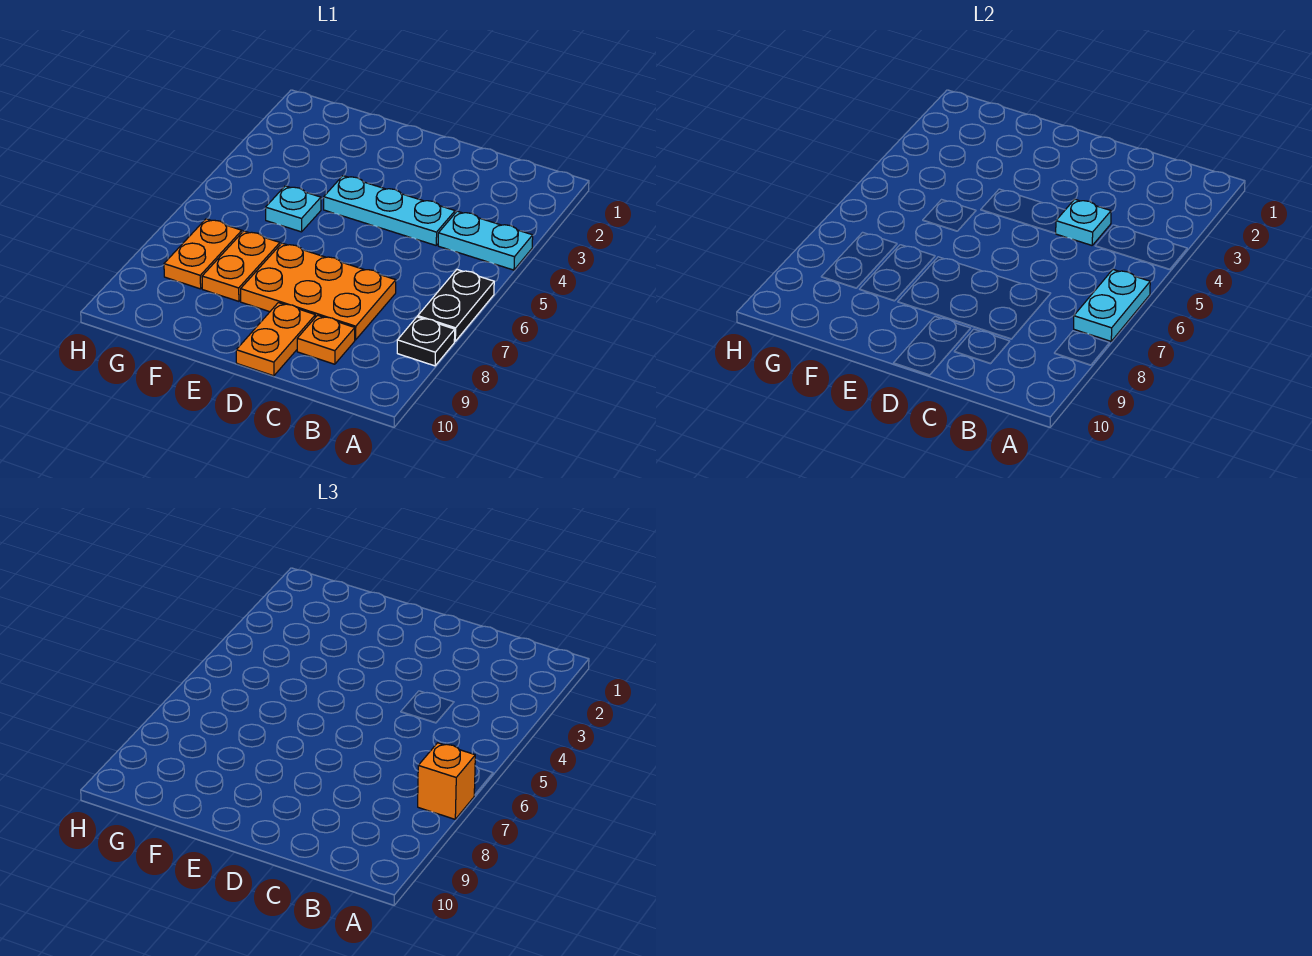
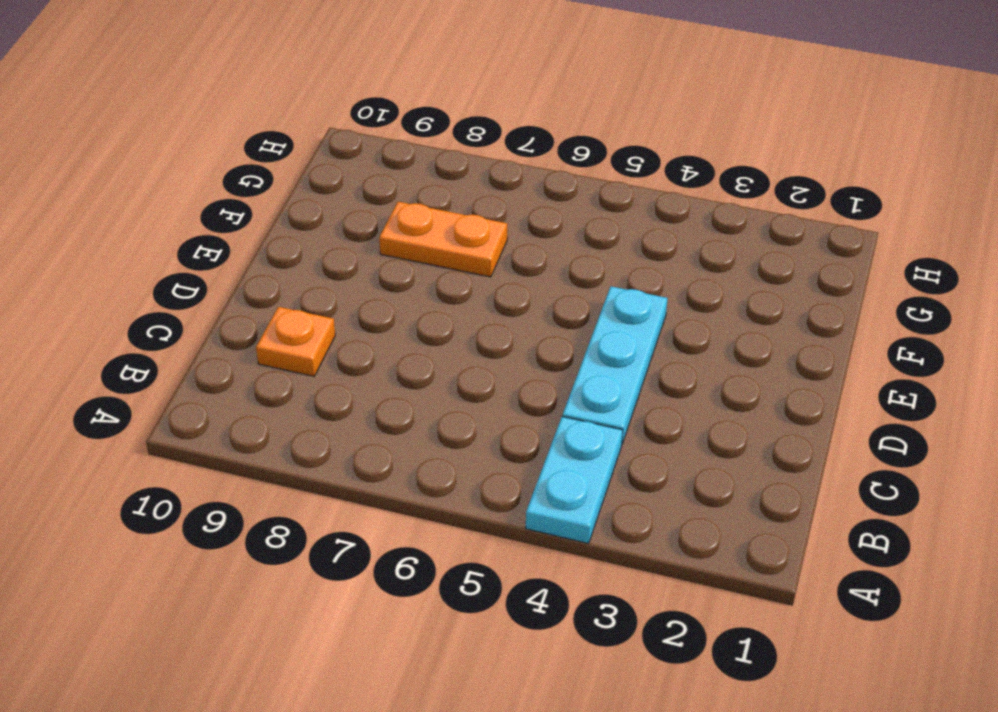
none -> black 1x2 plate [418,270,494,341]
none -> black 1x1 plate [397,317,455,366]
none -> orange 2x3 plate [241,243,396,340]

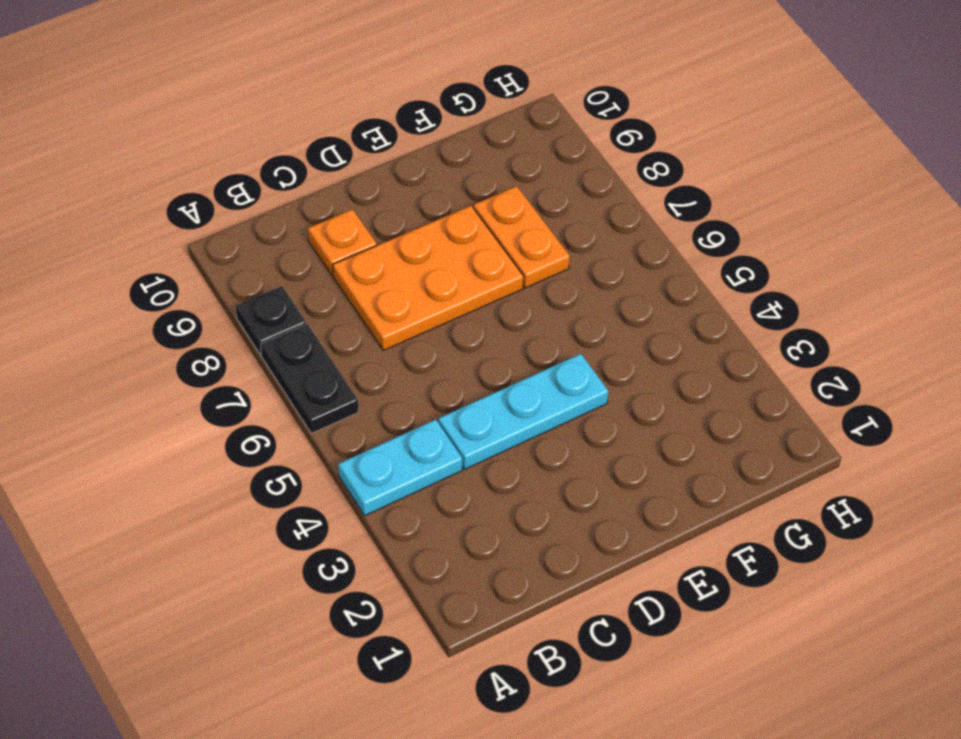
none -> orange 1x2 plate [236,303,315,376]
none -> cyan 1x1 plate [266,186,321,232]
none -> orange 1x2 plate [164,219,242,289]

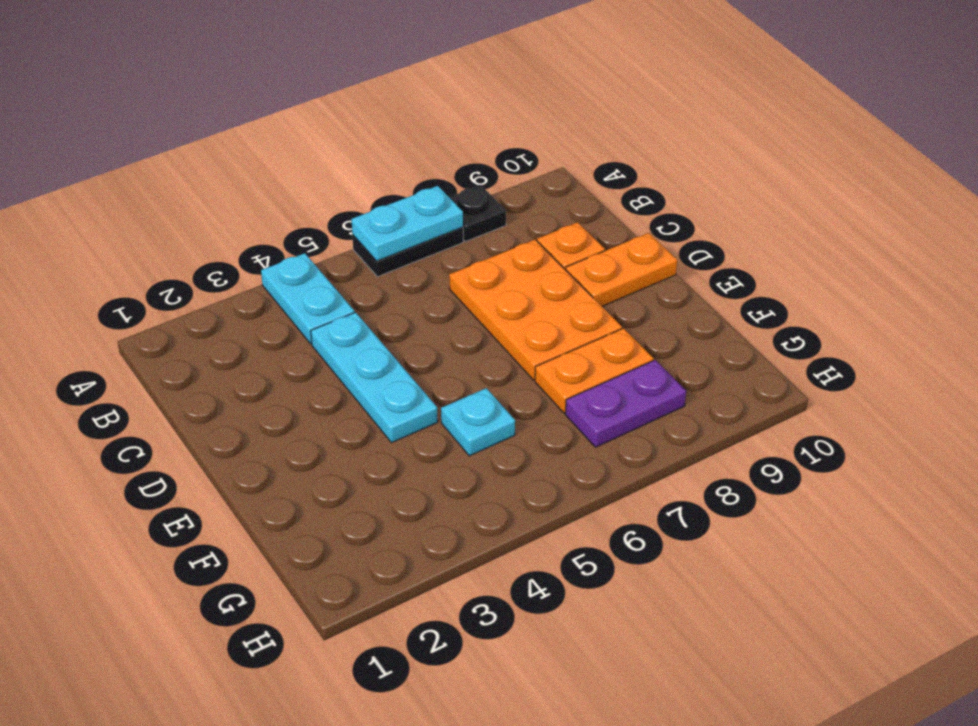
purple 1x2 plate [565,360,686,447] -> orange 1x2 plate [164,219,242,289]
none -> cyan 1x1 plate [1055,199,1111,245]
none -> orange 1x1 brick [418,743,475,819]

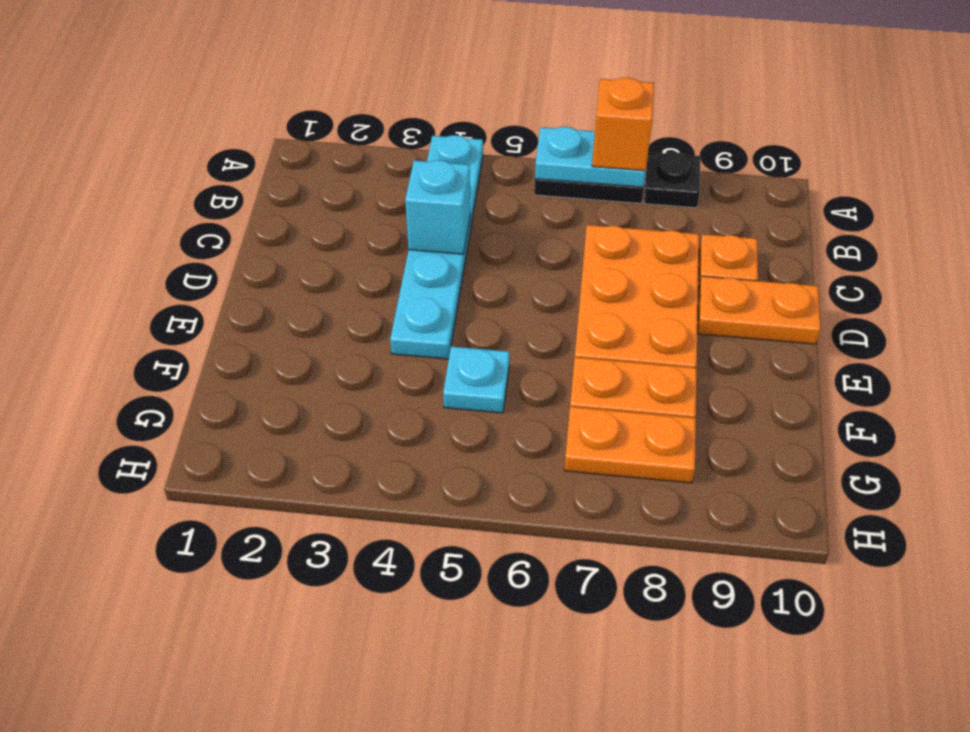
cyan 1x1 brick [405,160,470,254] -> cyan 1x1 plate [1055,199,1111,245]

